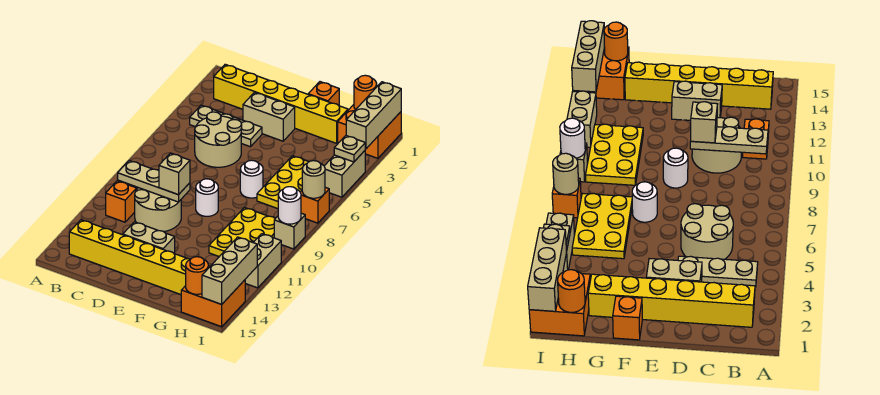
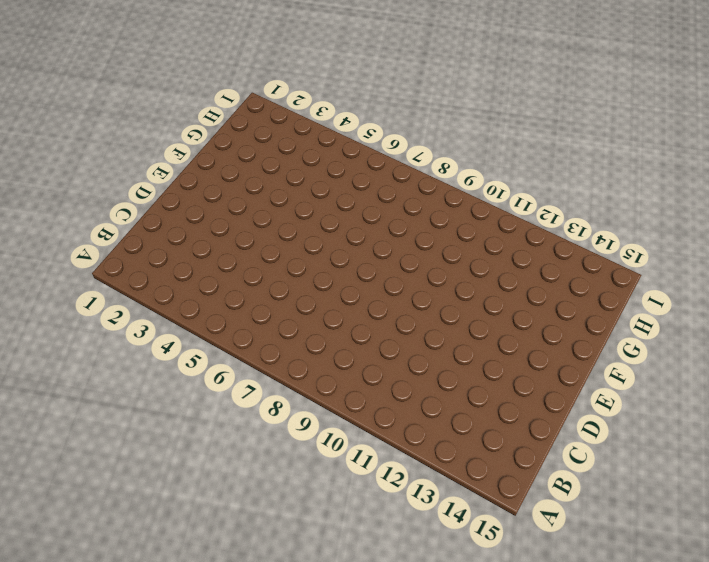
none -> yellow 1x6 brick [214,64,348,143]
none -> tan 1x3 plate [190,105,262,147]
none -> orange 1x1 brick [106,181,137,222]

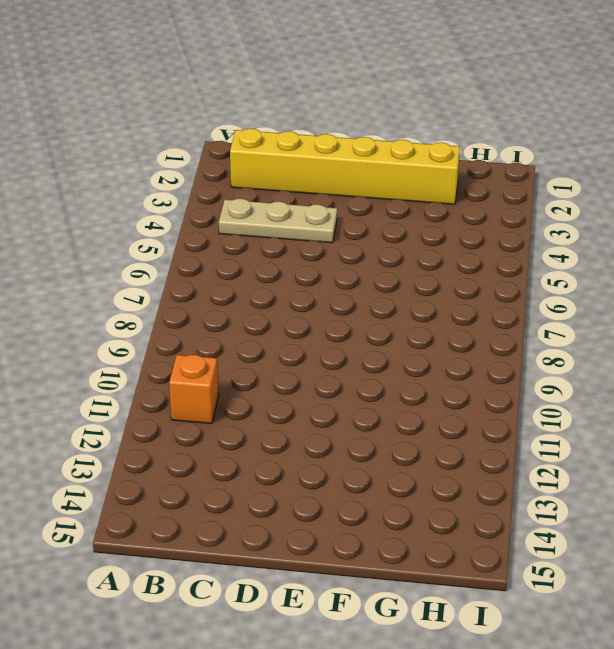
none -> yellow 1x6 brick [69,220,190,295]
none -> tan 2x2 round brick [195,112,242,167]
none -> tan 2x2 round brick [135,188,181,232]

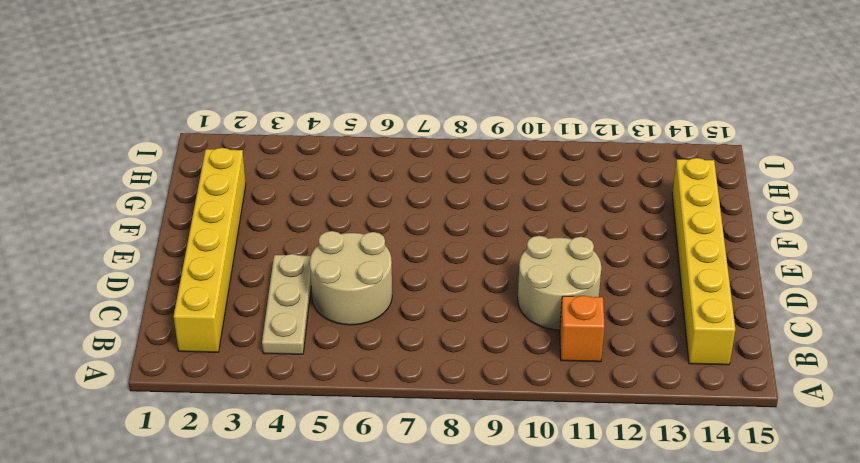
none -> tan 1x2 brick [243,92,295,141]
none -> tan 1x2 brick [123,222,175,254]
none -> white 1x1 round brick [196,179,218,216]

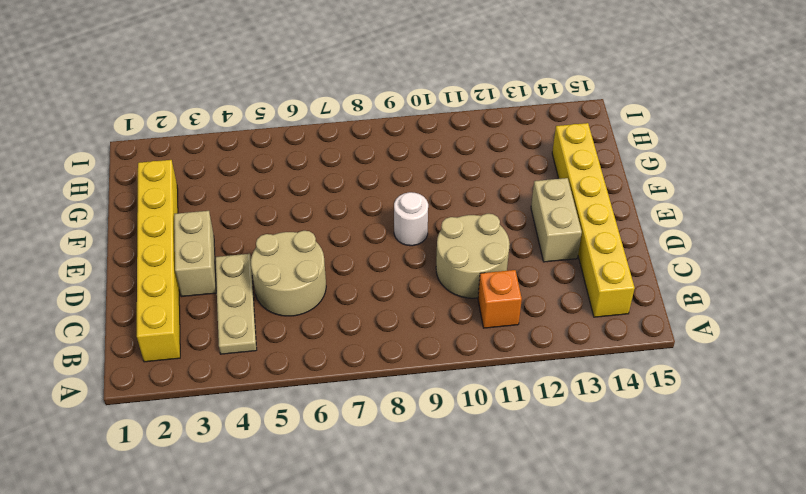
none -> orange 1x1 brick [308,82,339,105]
none -> white 1x1 round brick [240,160,263,198]
none -> yellow 2x3 plate [257,156,308,209]

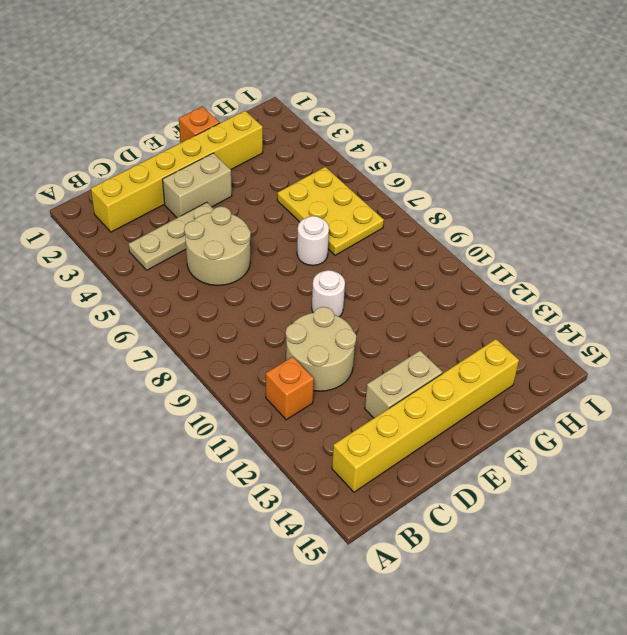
none -> yellow 2x3 plate [209,207,275,257]
none -> orange 2x2 brick [338,105,401,158]
none -> orange 2x2 brick [181,266,245,327]

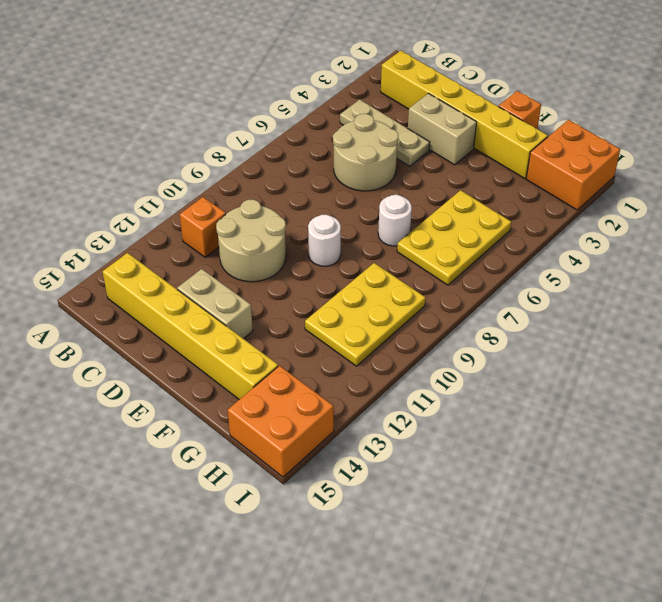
none -> tan 1x2 brick [324,151,365,197]
none -> orange 1x1 brick [300,187,329,223]
none -> tan 1x1 brick [274,213,305,249]

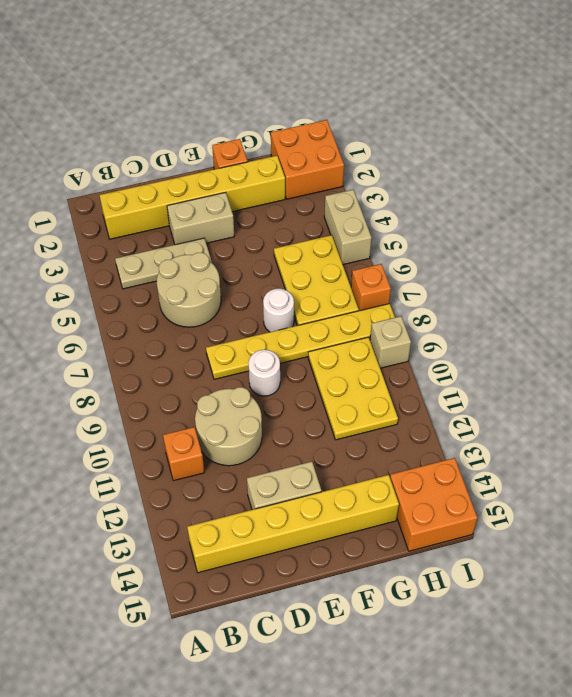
yellow 1x6 plate [206,304,395,379] -> none
none -> tan 1x2 brick [245,234,281,288]
none -> tan 1x3 plate [118,161,190,202]
none -> orange 1x1 round brick [354,75,377,110]

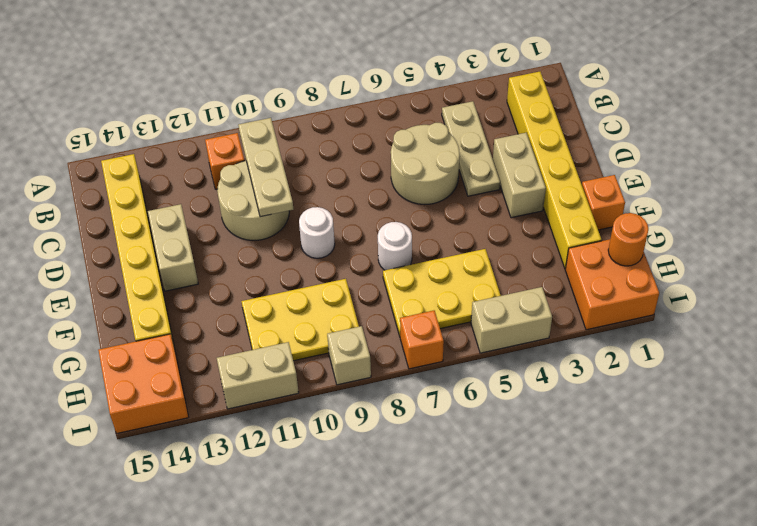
none -> orange 1x1 round brick [186,257,208,294]
none -> tan 1x3 brick [346,82,401,149]
none -> tan 1x1 plate [334,136,365,162]

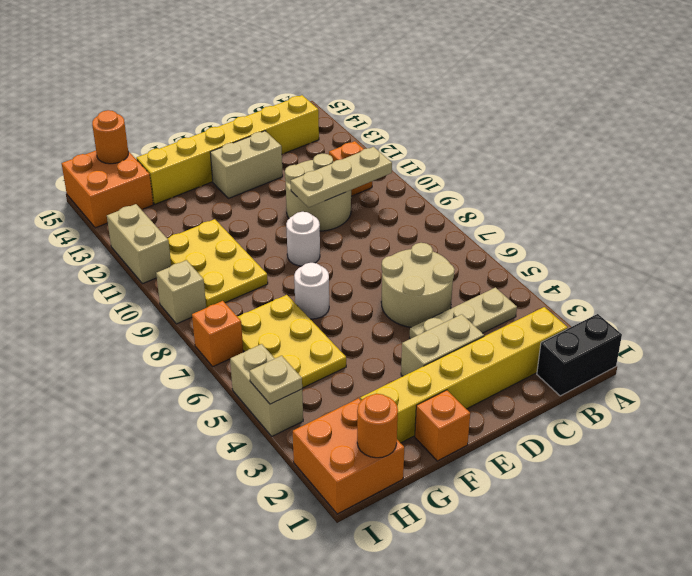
black 1x2 brick [537,314,622,396] -> none
none -> tan 1x3 brick [346,82,401,149]
none -> tan 1x1 round brick [302,161,325,198]
none -> white 1x1 round brick [278,187,301,224]

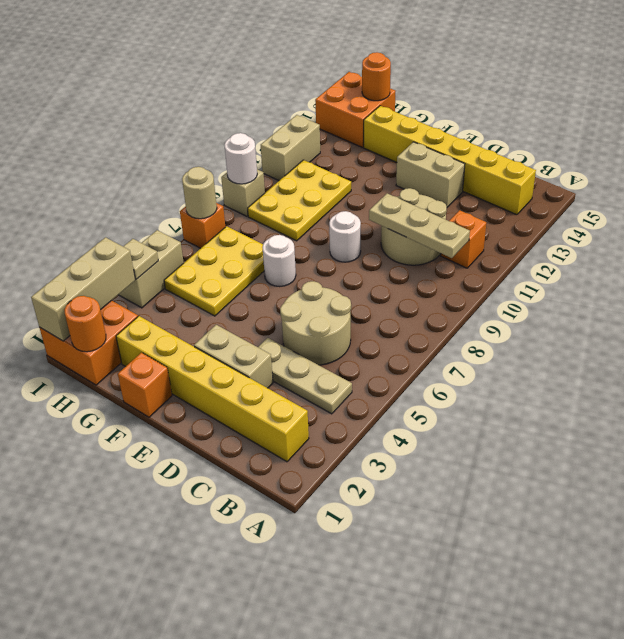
none -> tan 1x3 brick [202,237,257,304]
none -> tan 1x1 brick [159,153,190,195]

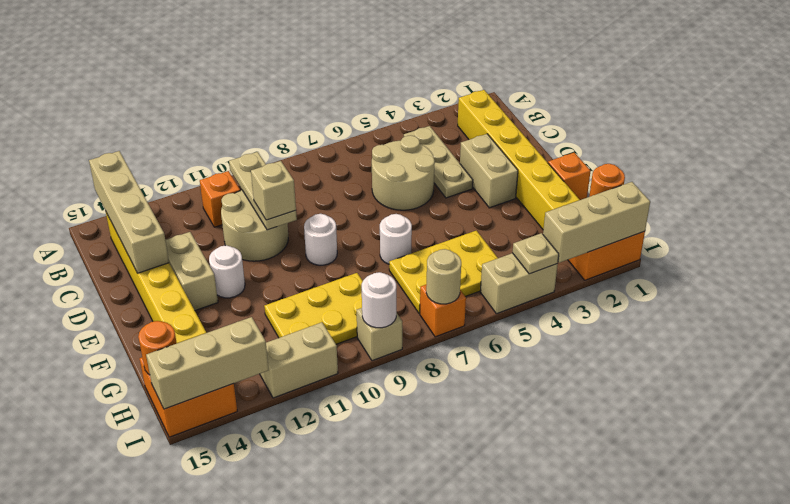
tan 1x4 brick [89,151,169,273] -> none
white 1x1 round brick [209,245,245,298] -> none

